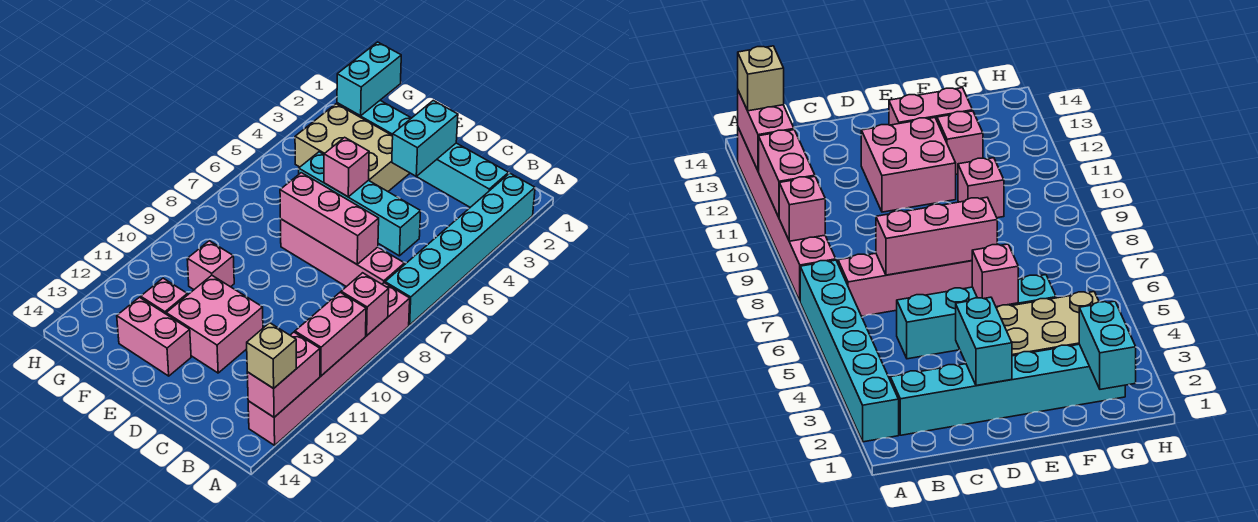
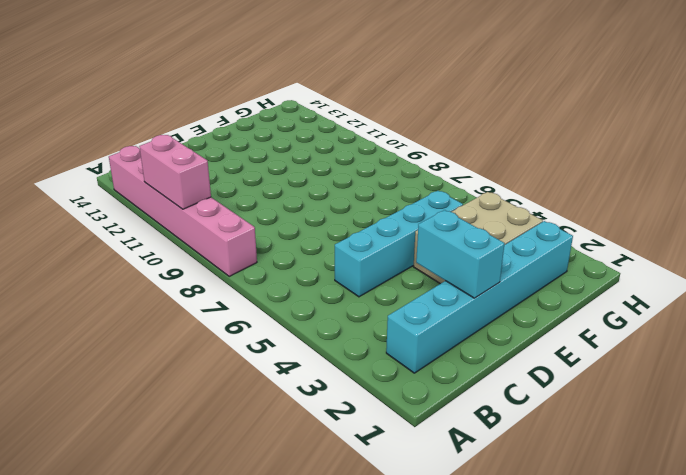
none -> cyan 1x6 brick [385,173,535,325]
none -> pink 1x4 brick [281,219,404,287]
none -> pink 2x2 brick [166,275,263,373]

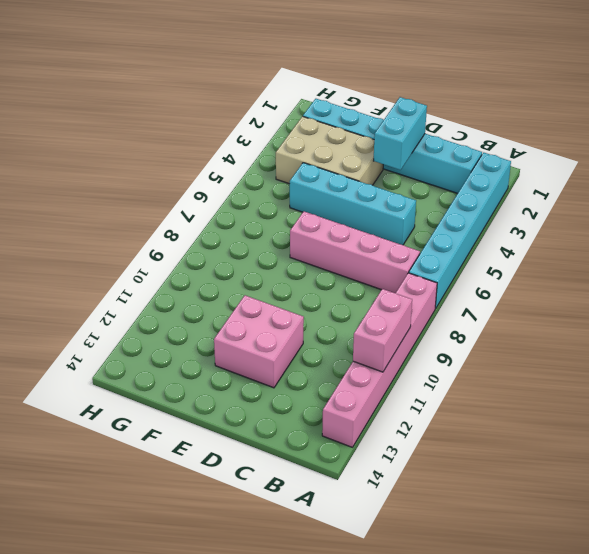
none -> pink 1x2 brick [117,297,191,376]
none -> pink 1x1 brick [187,241,234,289]
none -> pink 1x1 brick [141,278,187,314]

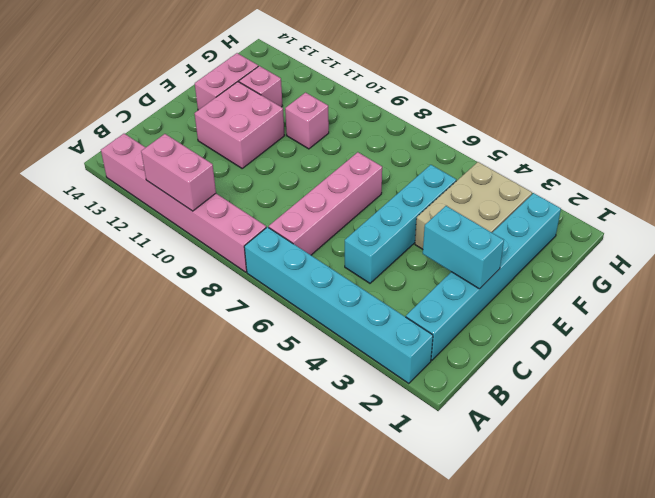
none -> pink 1x1 brick [341,273,389,336]
none -> pink 1x2 brick [247,332,320,417]
none -> pink 1x3 brick [280,173,379,264]

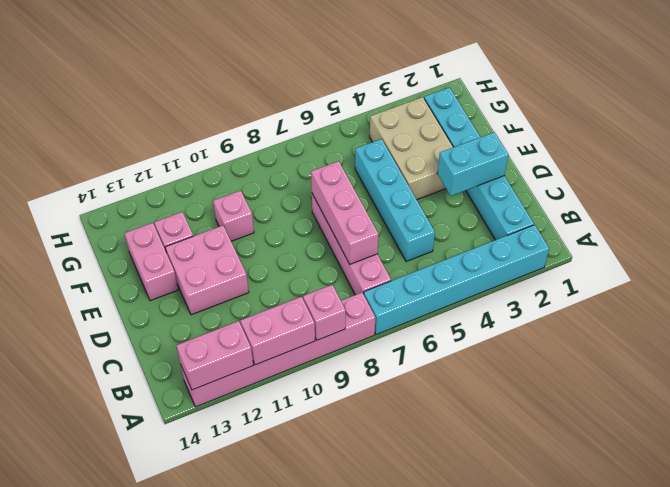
none -> pink 1x1 brick [324,137,369,197]
none -> cyan 1x2 brick [337,42,401,116]
none -> tan 1x1 brick [247,323,296,388]

